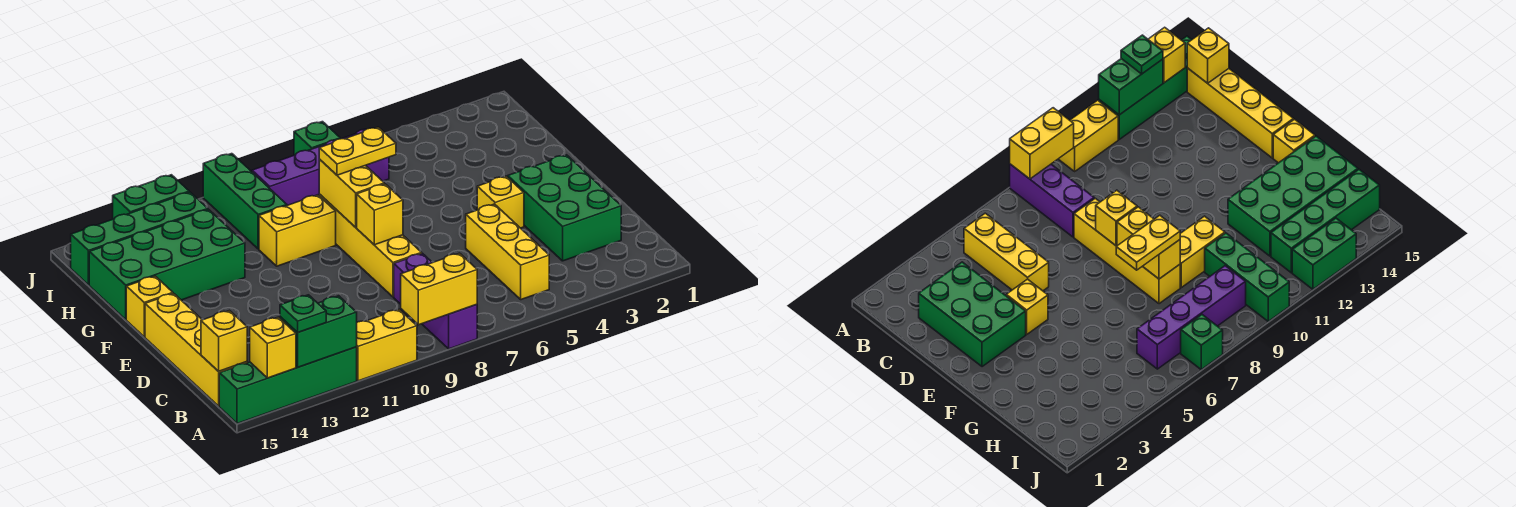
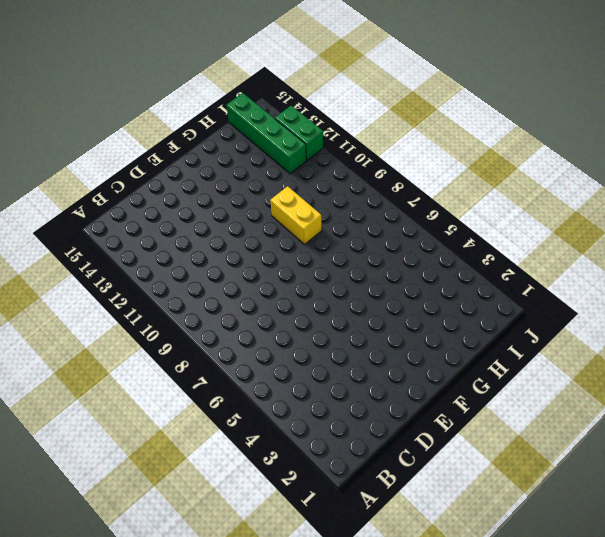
none -> purple 1x3 brick [394,253,477,349]
none -> yellow 1x2 brick [357,309,417,381]
none -> green 1x4 brick [219,347,357,424]

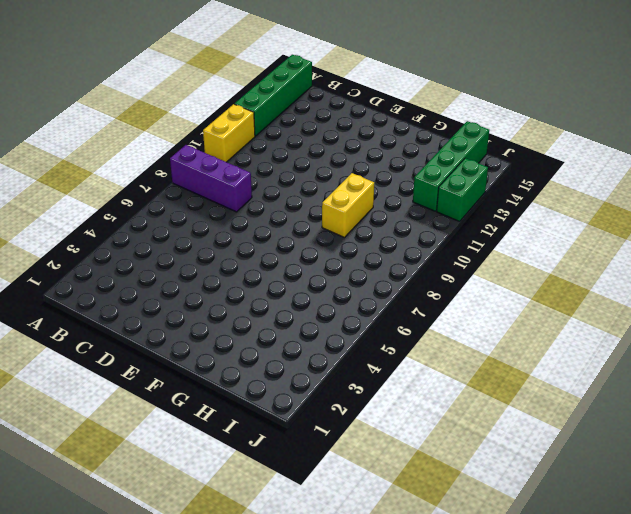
none -> yellow 1x3 brick [466,204,549,300]
none -> yellow 1x4 brick [145,293,247,406]
none -> green 2x3 brick [508,155,621,261]

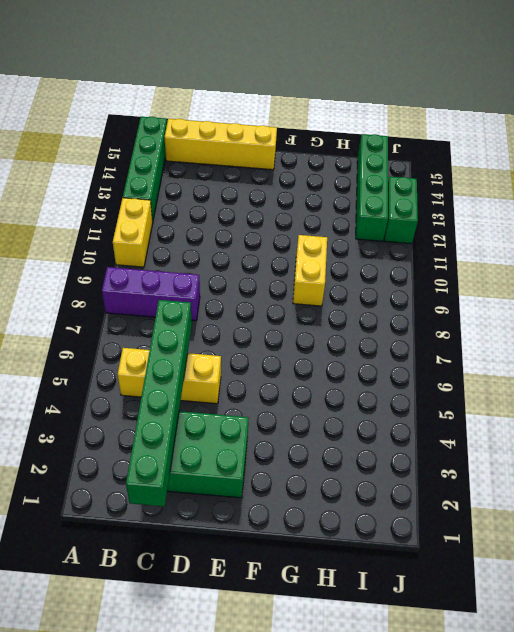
green 1x6 brick [126,300,192,507] -> none
none -> yellow 1x4 brick [319,194,422,297]
none -> yellow 1x1 brick [477,176,524,228]
none -> yellow 1x1 brick [126,276,173,337]

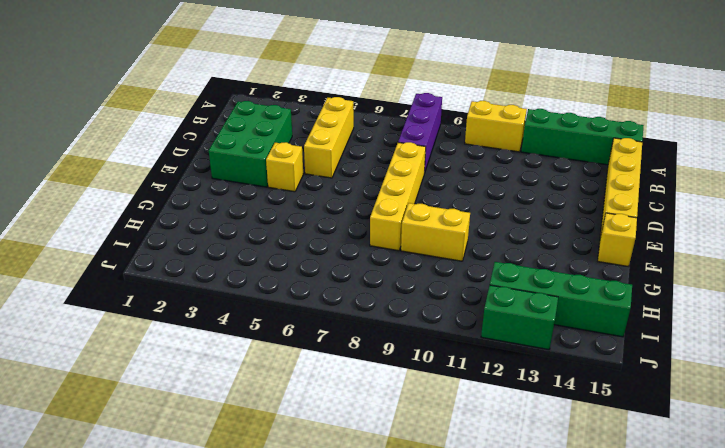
none -> green 2x4 brick [89,209,245,319]
none -> green 1x3 brick [203,154,287,249]
none -> purple 1x4 brick [252,129,389,205]

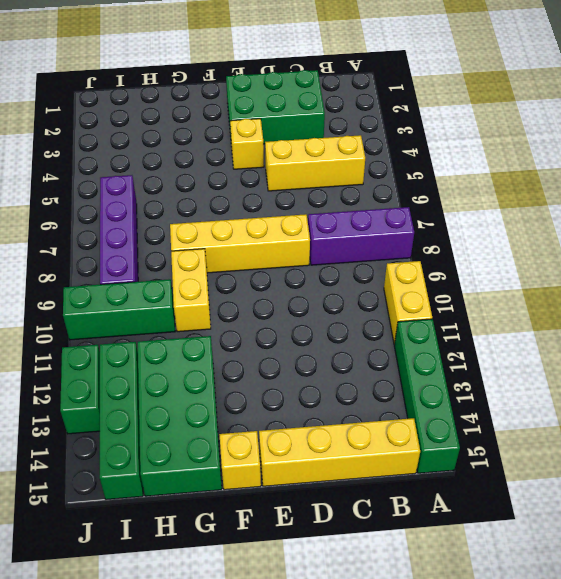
none -> green 1x1 brick [294,122,340,155]
none -> yellow 1x2 brick [401,253,477,325]
none -> green 1x2 brick [280,296,357,367]

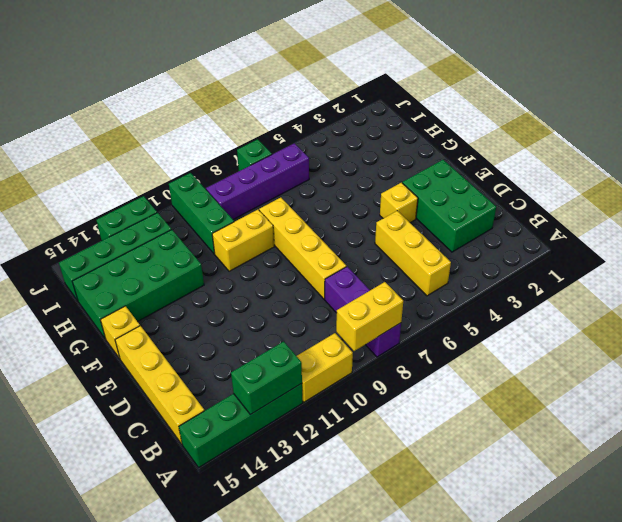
none -> yellow 1x1 brick [250,317,296,378]
none -> yellow 1x1 brick [201,310,247,371]
none -> yellow 1x1 brick [357,184,403,245]

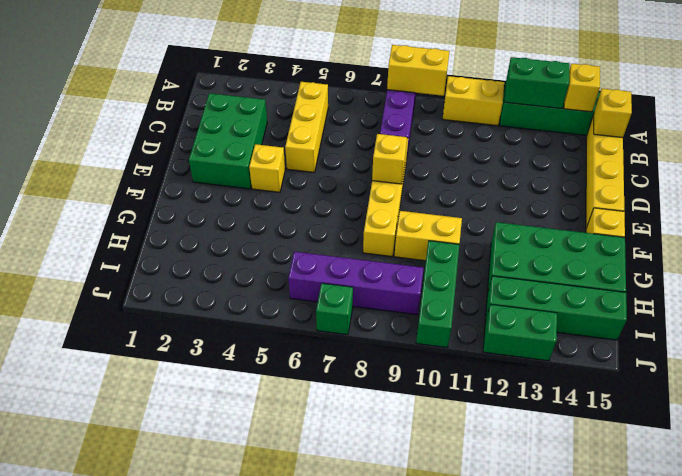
none -> yellow 1x2 brick [319,160,384,227]
none -> green 1x1 plate [280,295,326,333]
none -> yellow 1x2 plate [319,127,396,175]

